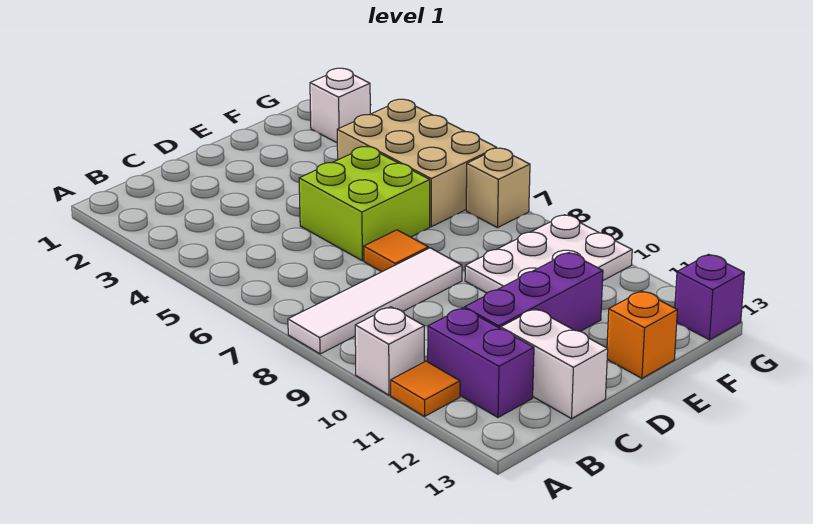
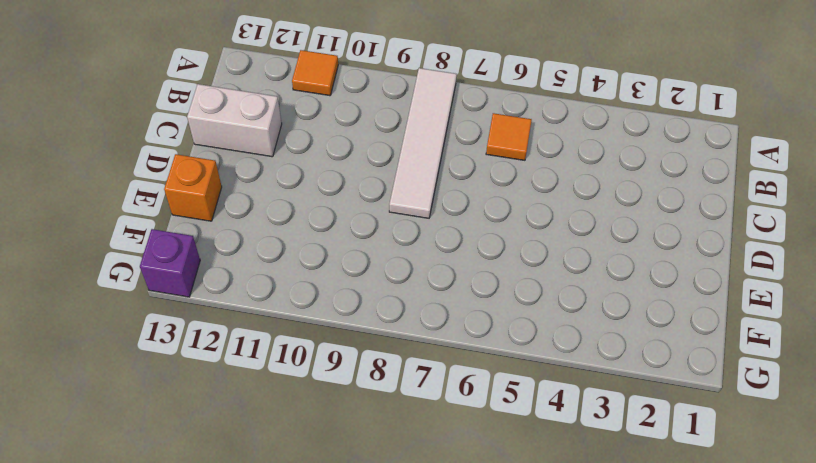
orange 1x1 tile [486,113,532,160] -> orange 1x1 tile moved to [364,230,428,272]
none -> white 1x1 brick [355,307,424,395]
none -> purple 1x2 brick [428,308,534,417]
none -> purple 1x3 brick [465,253,603,331]

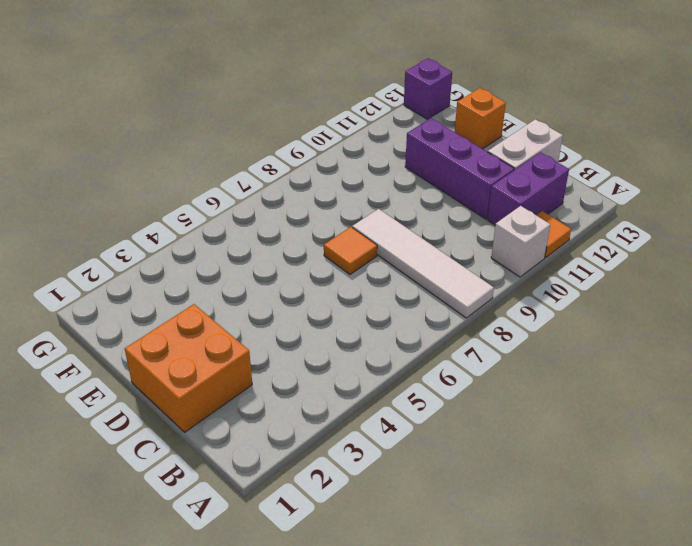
orange 2x2 brick [125,304,252,432] -> none
none -> lime 2x2 brick [299,147,430,261]
none -> white 2x3 plate [465,215,632,293]
none -> tan 2x3 brick [337,99,496,227]

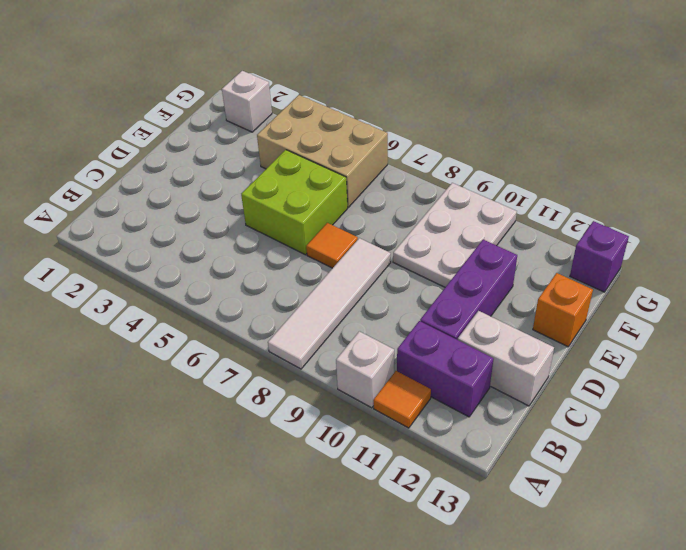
none -> tan 1x1 brick [466,148,530,228]

